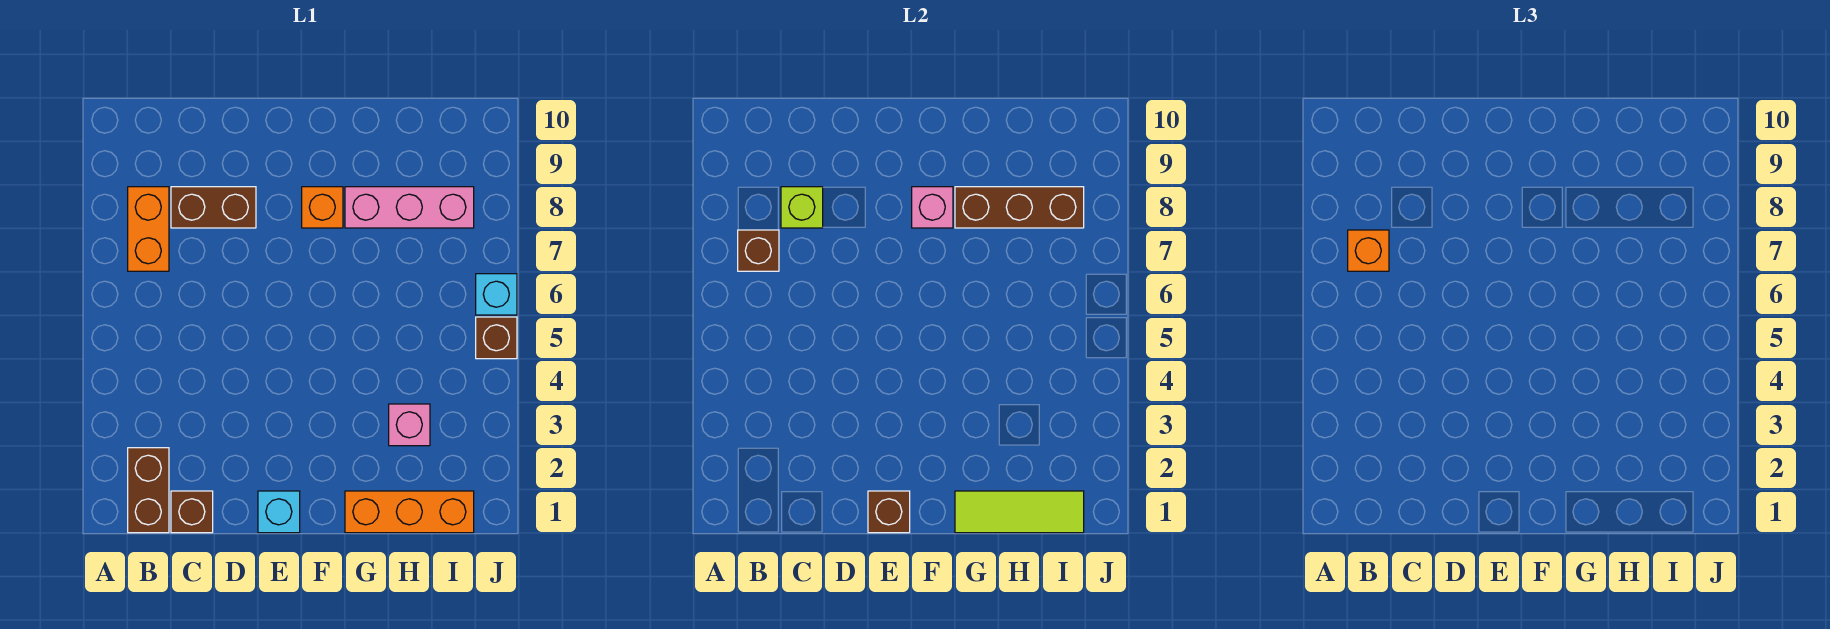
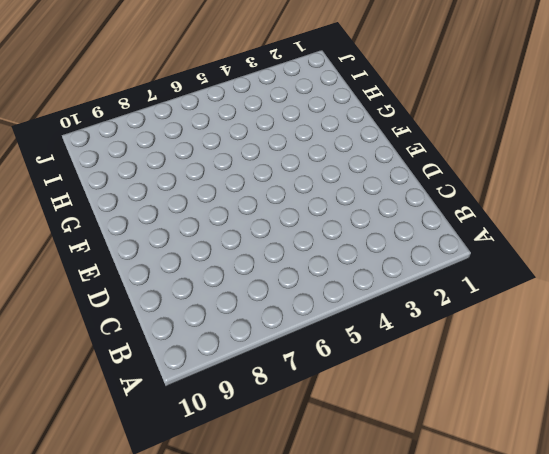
none -> brown 1x2 brick [128,448,169,533]
none -> orange 1x2 brick [128,187,169,271]
none -> brown 1x1 brick [171,491,213,533]

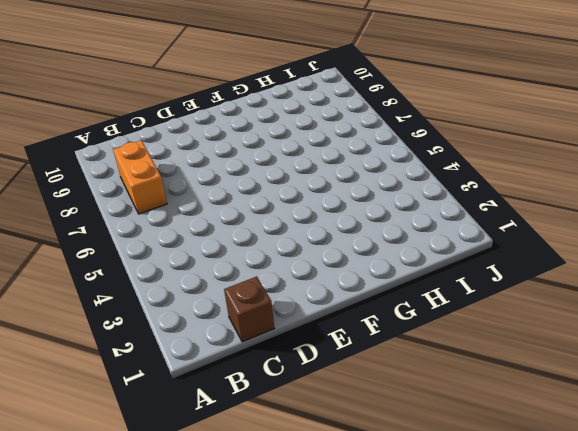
none -> brown 1x2 brick [128,448,169,533]
none -> brown 1x2 brick [171,187,256,228]
none -> cyan 1x1 brick [258,491,300,533]

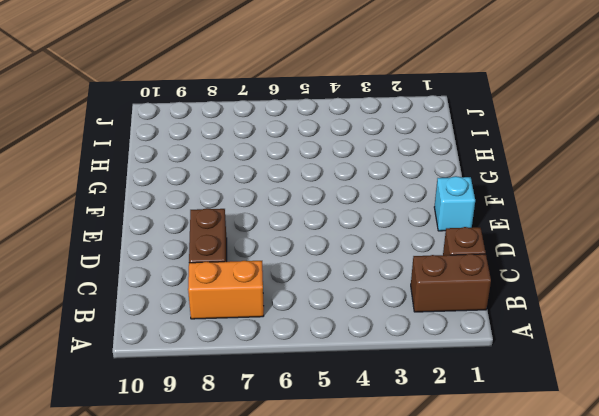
none -> orange 1x1 brick [302,187,343,228]
none -> orange 1x3 brick [345,491,474,533]
none -> pink 1x3 brick [345,187,474,228]

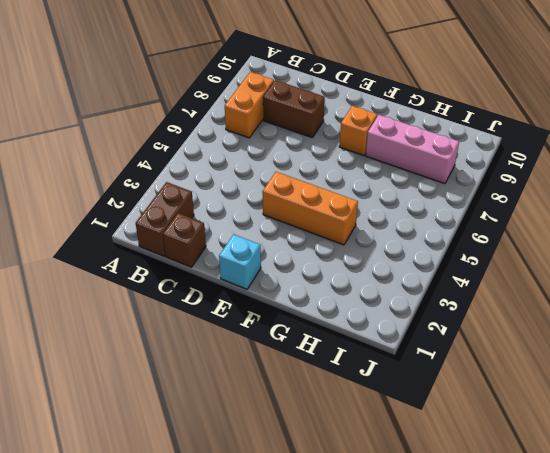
orange 1x3 brick [263,172,358,245] -> orange 1x3 brick moved to [345,491,474,533]
none -> pink 1x1 brick [389,404,430,446]
none -> brown 1x1 brick [476,317,517,359]
none -> cyan 1x1 brick [476,274,517,315]

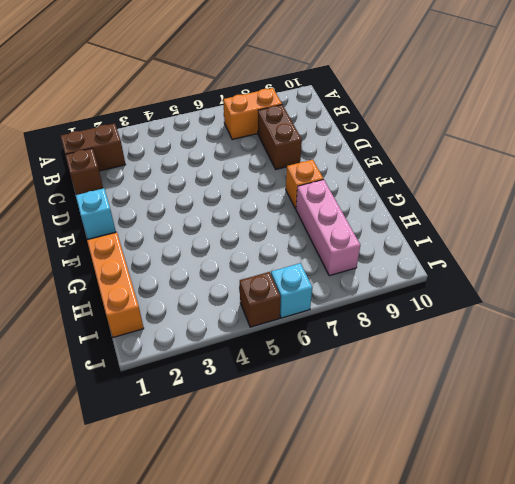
none -> pink 1x1 brick [389,404,430,446]
none -> brown 1x1 brick [738,230,779,271]
none -> lime 1x1 brick [781,187,823,228]

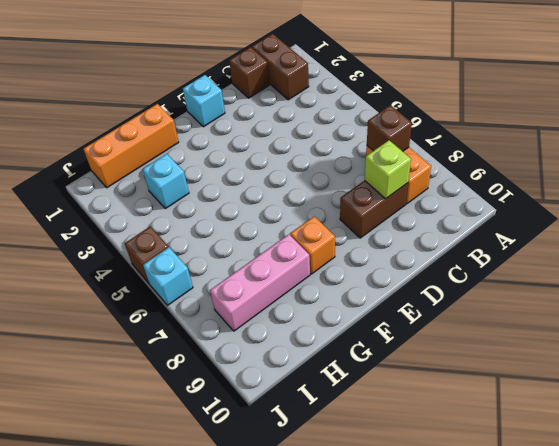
cyan 1x1 brick [143,154,189,209] -> pink 1x1 brick [389,404,430,446]
none -> brown 1x1 brick [868,491,910,533]
none -> pink 1x1 brick [912,187,953,228]
none -> lime 1x3 tile [955,491,1084,533]

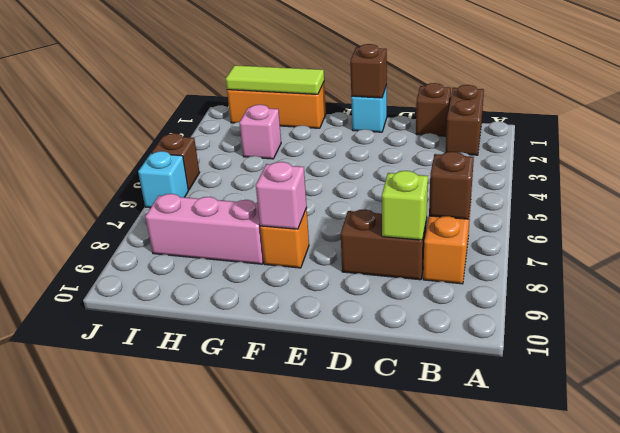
none -> brown 1x3 brick [955,187,1084,228]
none -> orange 1x1 brick [1348,230,1389,271]

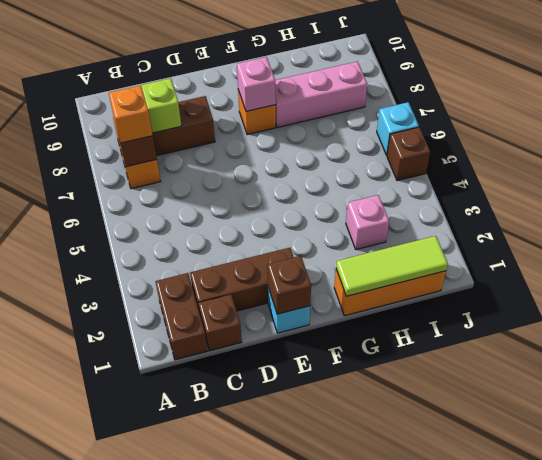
brown 1x3 brick [190,248,293,313] -> brown 1x3 brick moved to [955,187,1084,228]

